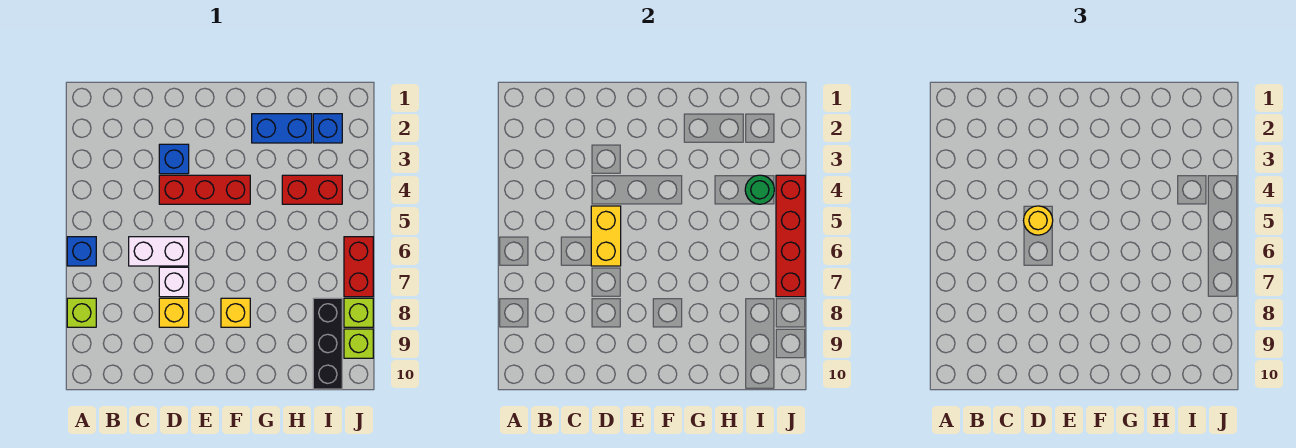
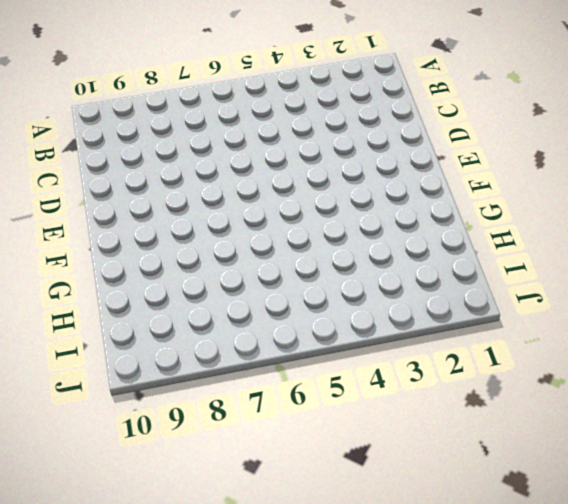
none -> blue 1x1 brick [67,237,96,266]
none -> lime 1x1 brick [67,298,96,327]
none -> white 1x2 brick [129,237,189,266]

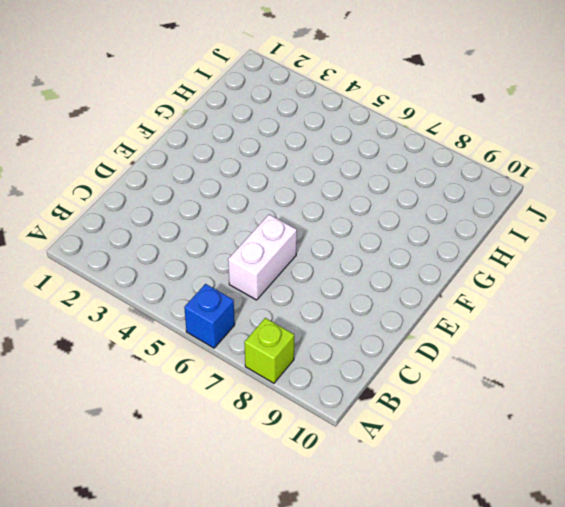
none -> blue 1x1 brick [159,144,189,174]
none -> red 1x3 brick [159,175,250,204]
none -> white 1x1 brick [159,267,189,297]

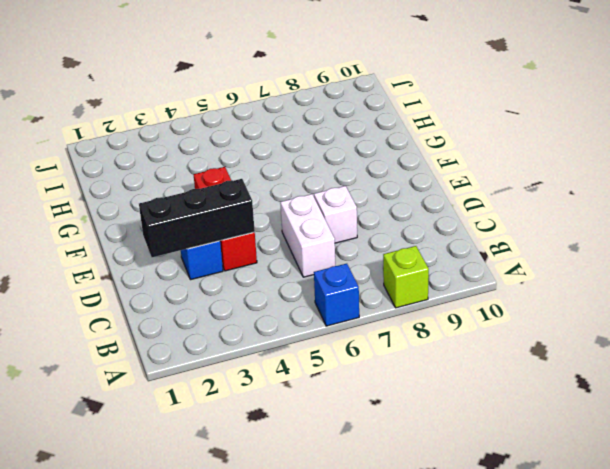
black 1x3 brick [139,179,255,257] -> black 1x3 brick moved to [313,298,342,389]
none -> yellow 1x1 brick [159,298,189,327]
none -> yellow 1x1 brick [221,298,250,327]
none -> blue 1x2 brick [252,114,312,143]

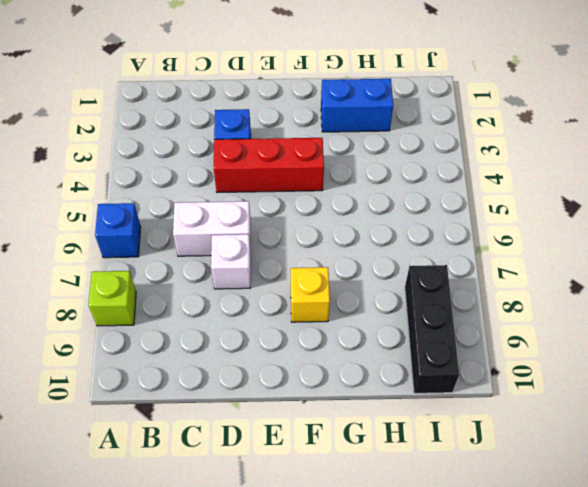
none -> yellow 1x1 brick [159,298,189,327]
none -> red 1x2 brick [282,175,342,204]
none -> blue 1x1 brick [313,114,342,143]

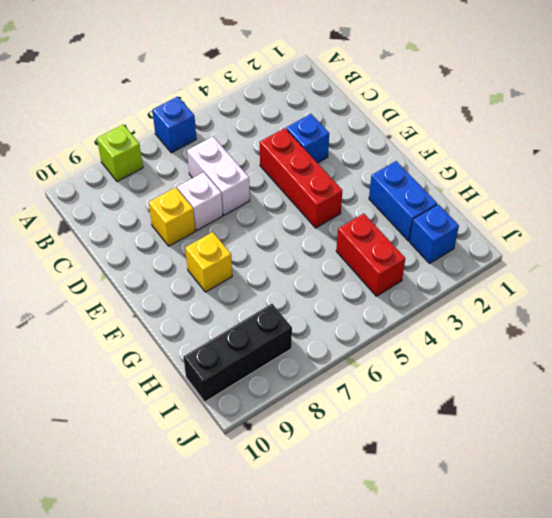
none -> red 1x2 brick [344,237,373,297]
none -> lime 1x1 brick [344,298,373,327]
none -> lime 1x1 brick [344,329,373,358]

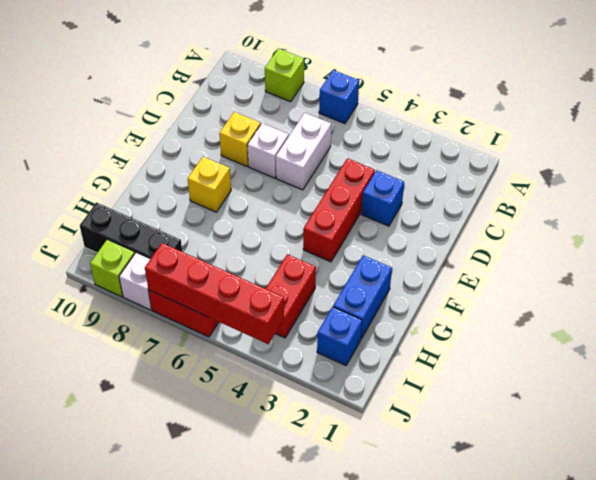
white 1x1 brick [119,253,152,310] -> lime 1x1 brick [344,298,373,327]
none -> yellow 1x2 brick [591,206,621,266]
none -> green 1x1 round brick [745,175,774,204]
none -> yellow 1x1 round brick [1024,206,1053,235]

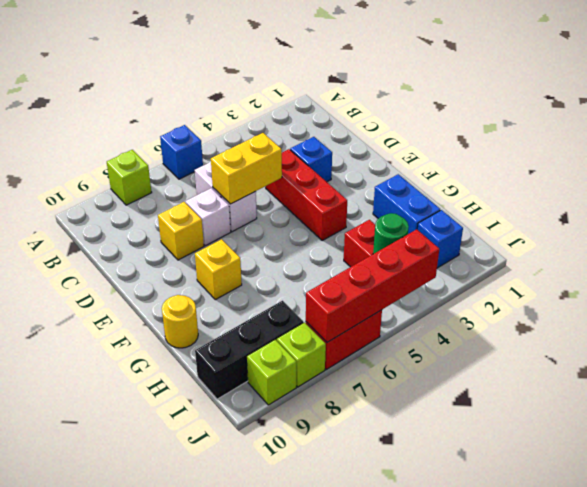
yellow 1x1 round brick [162,295,198,348] -> yellow 1x1 round brick moved to [1024,206,1053,235]

